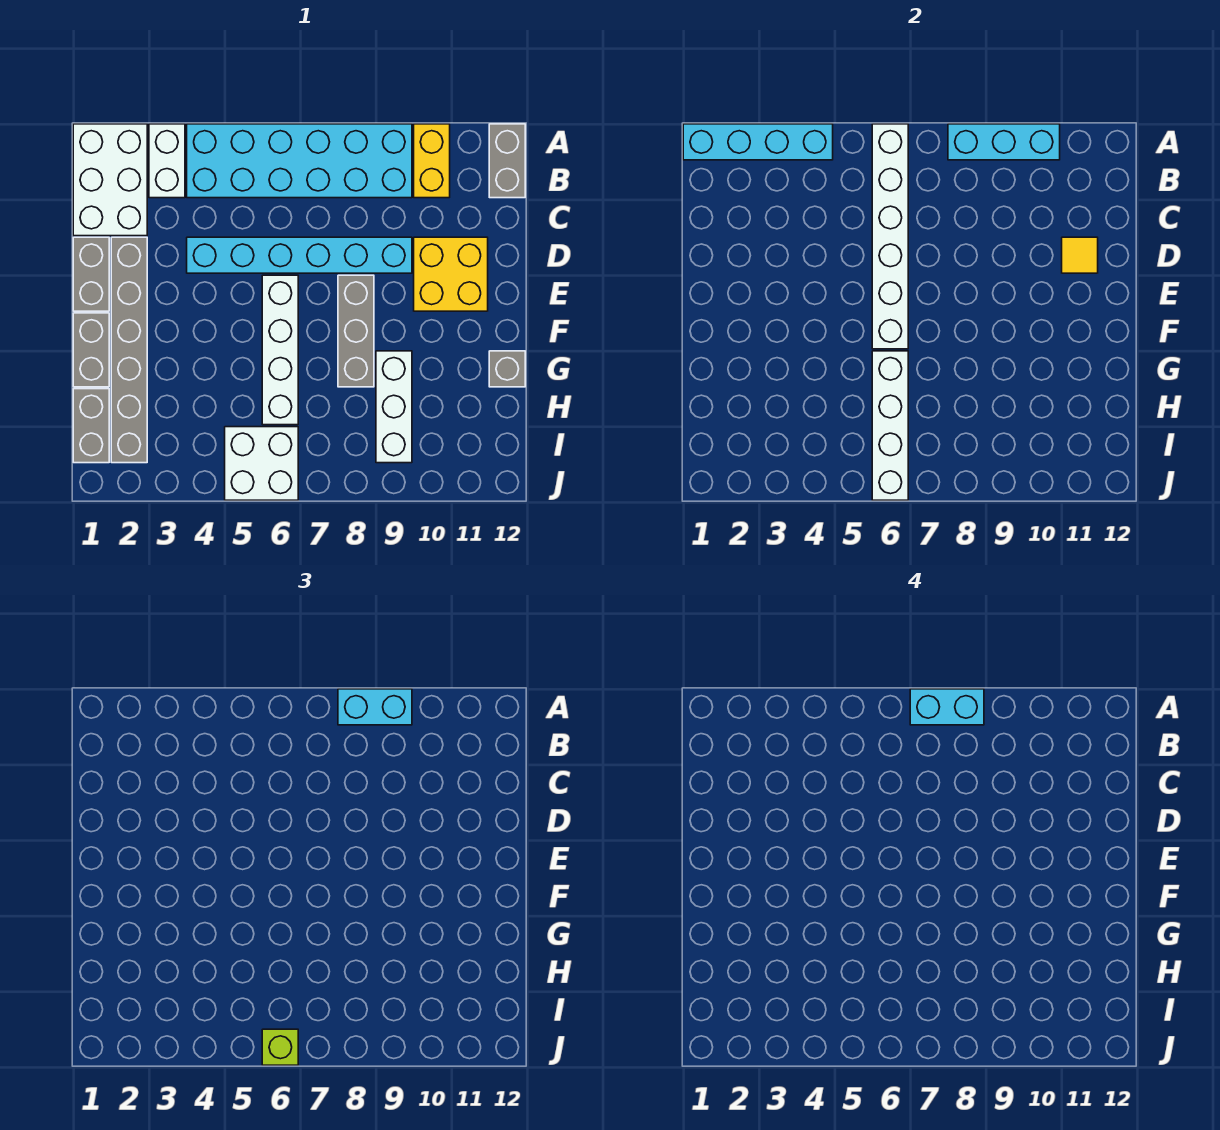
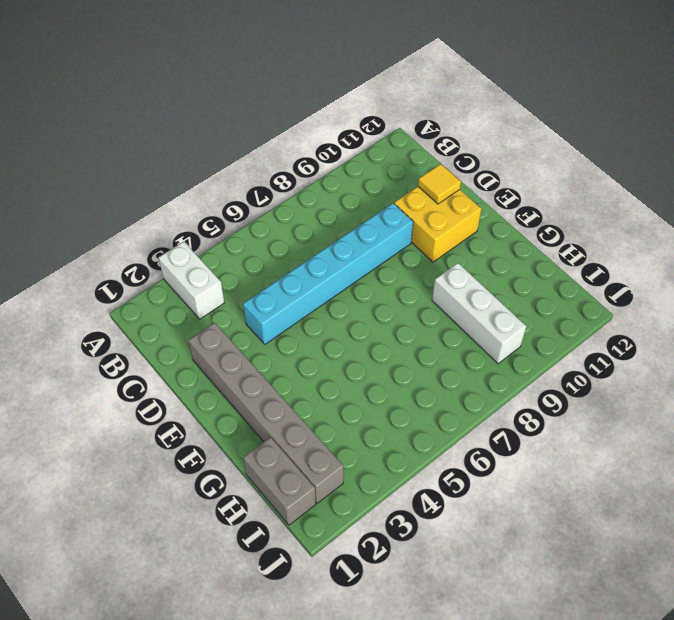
none -> white 2x3 brick [73,124,147,236]
none -> cyan 2x6 brick [187,124,412,198]
none -> yellow 1x2 brick [414,124,450,198]

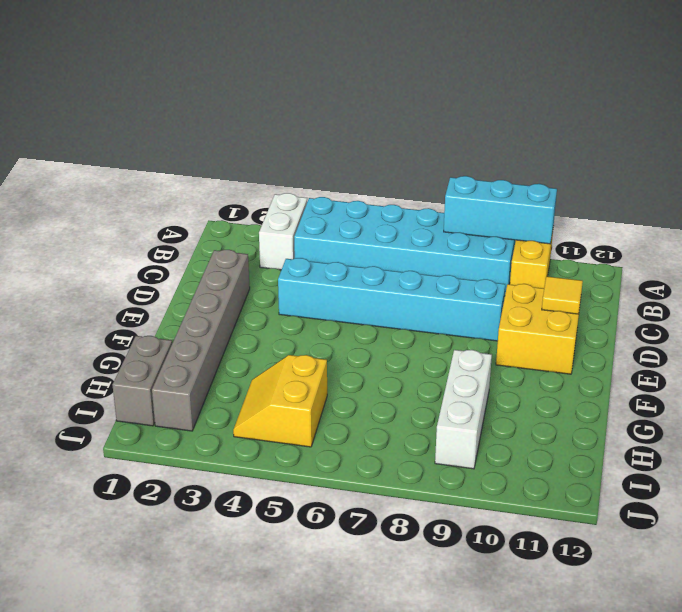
yellow 2x2 slope [233,355,327,447] -> white 2x2 brick [225,427,298,500]
none -> white 2x3 brick [73,124,147,236]
none -> grey 1x2 brick [489,124,525,198]
none -> grey 1x2 brick [73,237,109,311]

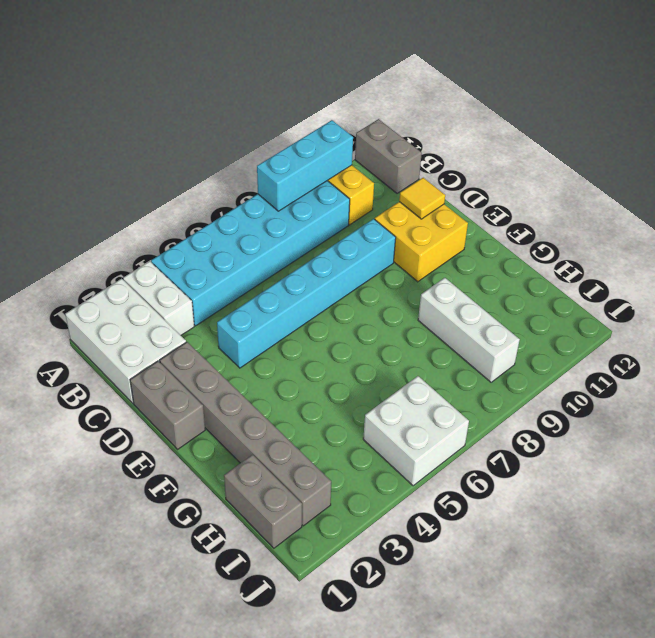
none -> white 1x4 brick [262,275,298,425]
none -> grey 1x3 brick [338,275,374,387]
none -> grey 1x2 brick [73,313,109,387]

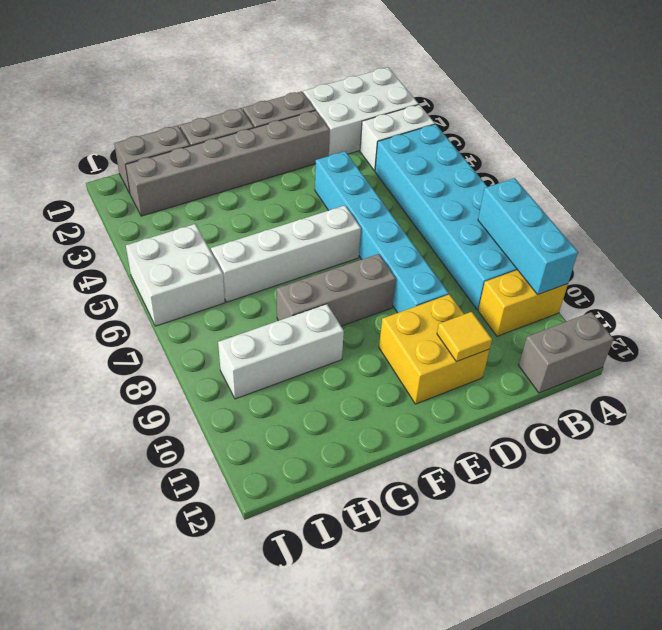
none -> grey 1x1 brick [489,351,525,387]
none -> cyan 1x4 brick [683,124,833,160]
none -> white 1x6 brick [872,124,908,349]

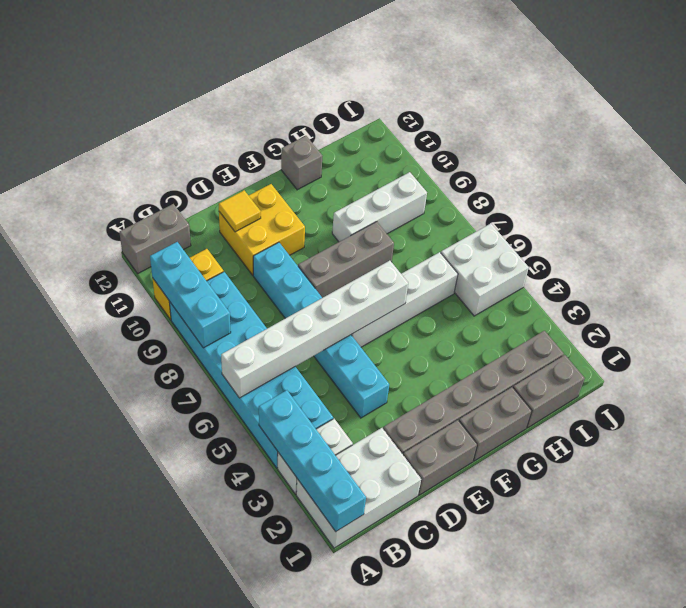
none -> white 1x4 brick [872,351,908,500]
none -> cyan 1x2 brick [338,689,412,725]
none -> lime 1x1 brick [262,1029,298,1065]

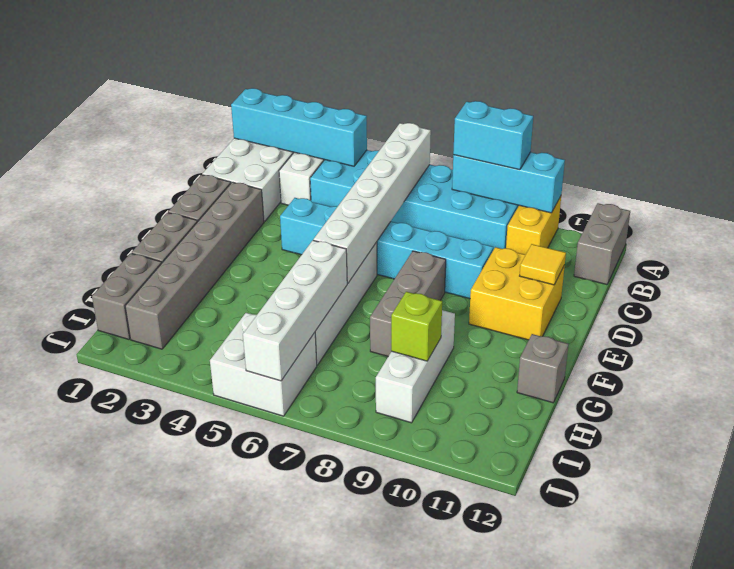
lime 1x1 brick [391,292,442,361] -> lime 1x1 brick moved to [262,1029,298,1065]
none -> cyan 1x2 brick [910,689,984,725]

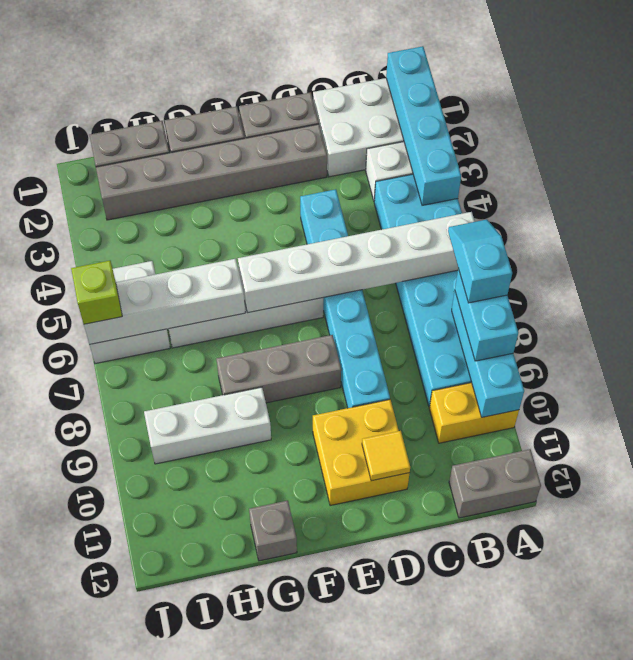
cyan 1x2 slope [448,219,512,303] -> cyan 1x2 brick [910,689,984,725]

